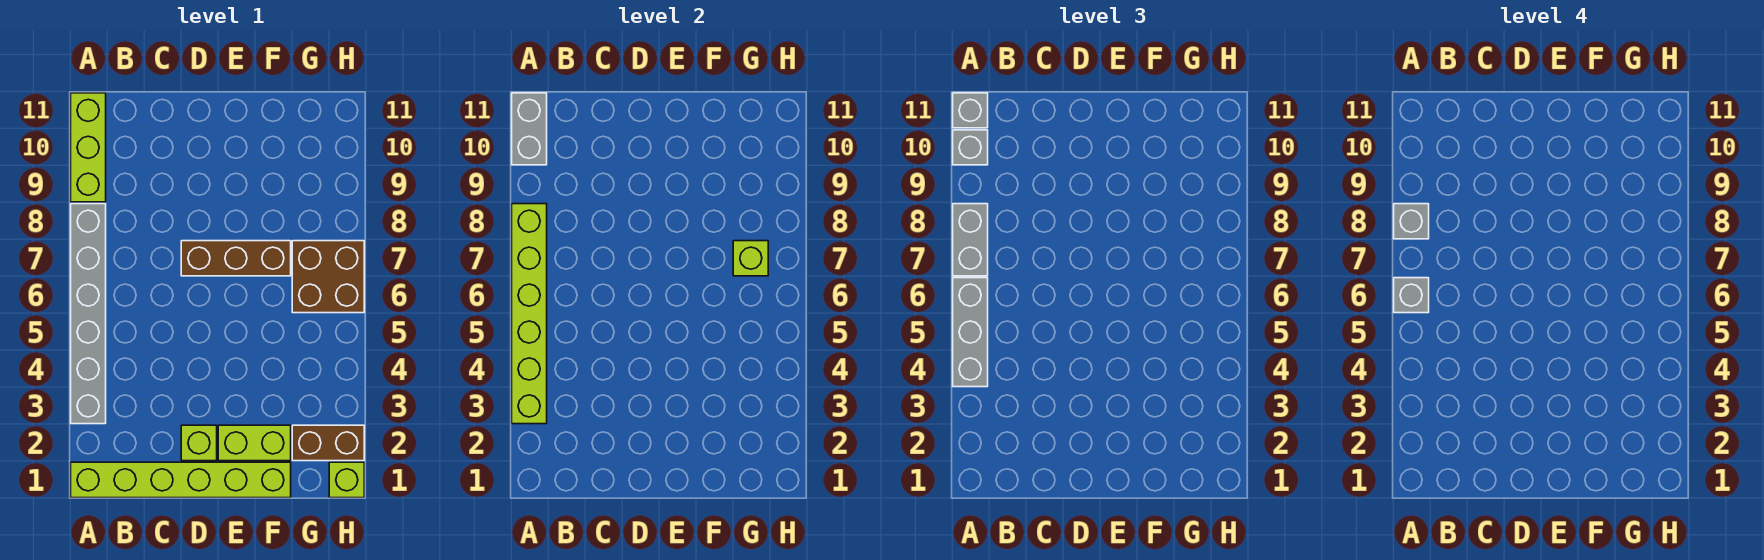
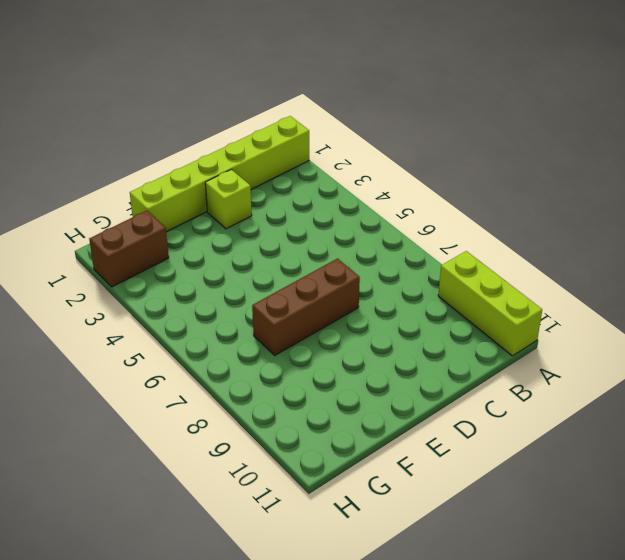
none -> grey 1x6 brick [71,204,106,424]
none -> lime 1x2 brick [218,425,291,461]
none -> brown 2x2 brick [292,241,364,313]

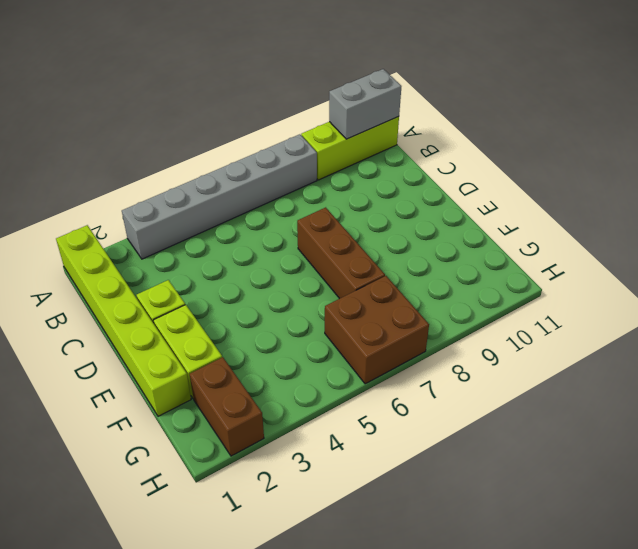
none -> lime 1x1 brick [329,462,364,498]
none -> lime 1x6 brick [512,204,547,424]
none -> lime 1x1 brick [733,241,768,276]

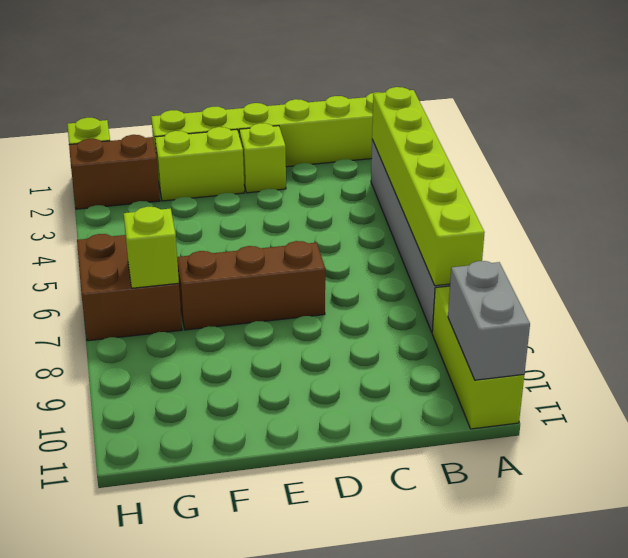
none -> grey 1x3 brick [953,278,988,387]
none -> grey 1x2 brick [953,204,988,276]
none -> grey 1x1 brick [953,130,988,165]

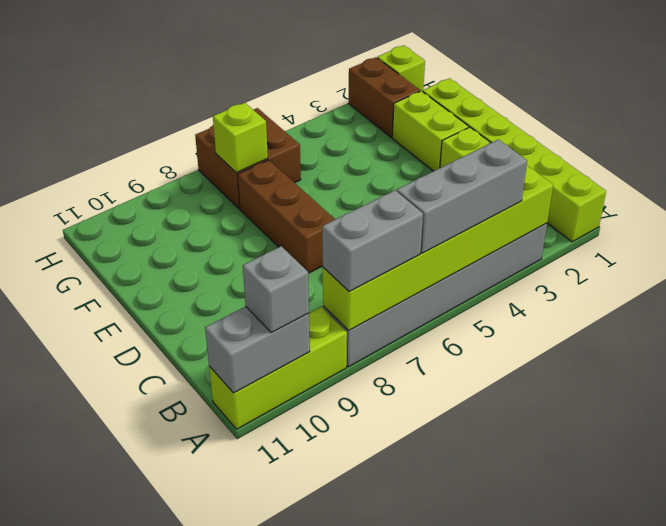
none -> grey 1x1 brick [953,93,988,128]
none -> grey 1x1 brick [1394,278,1429,313]
none -> grey 1x1 brick [1394,204,1429,239]

